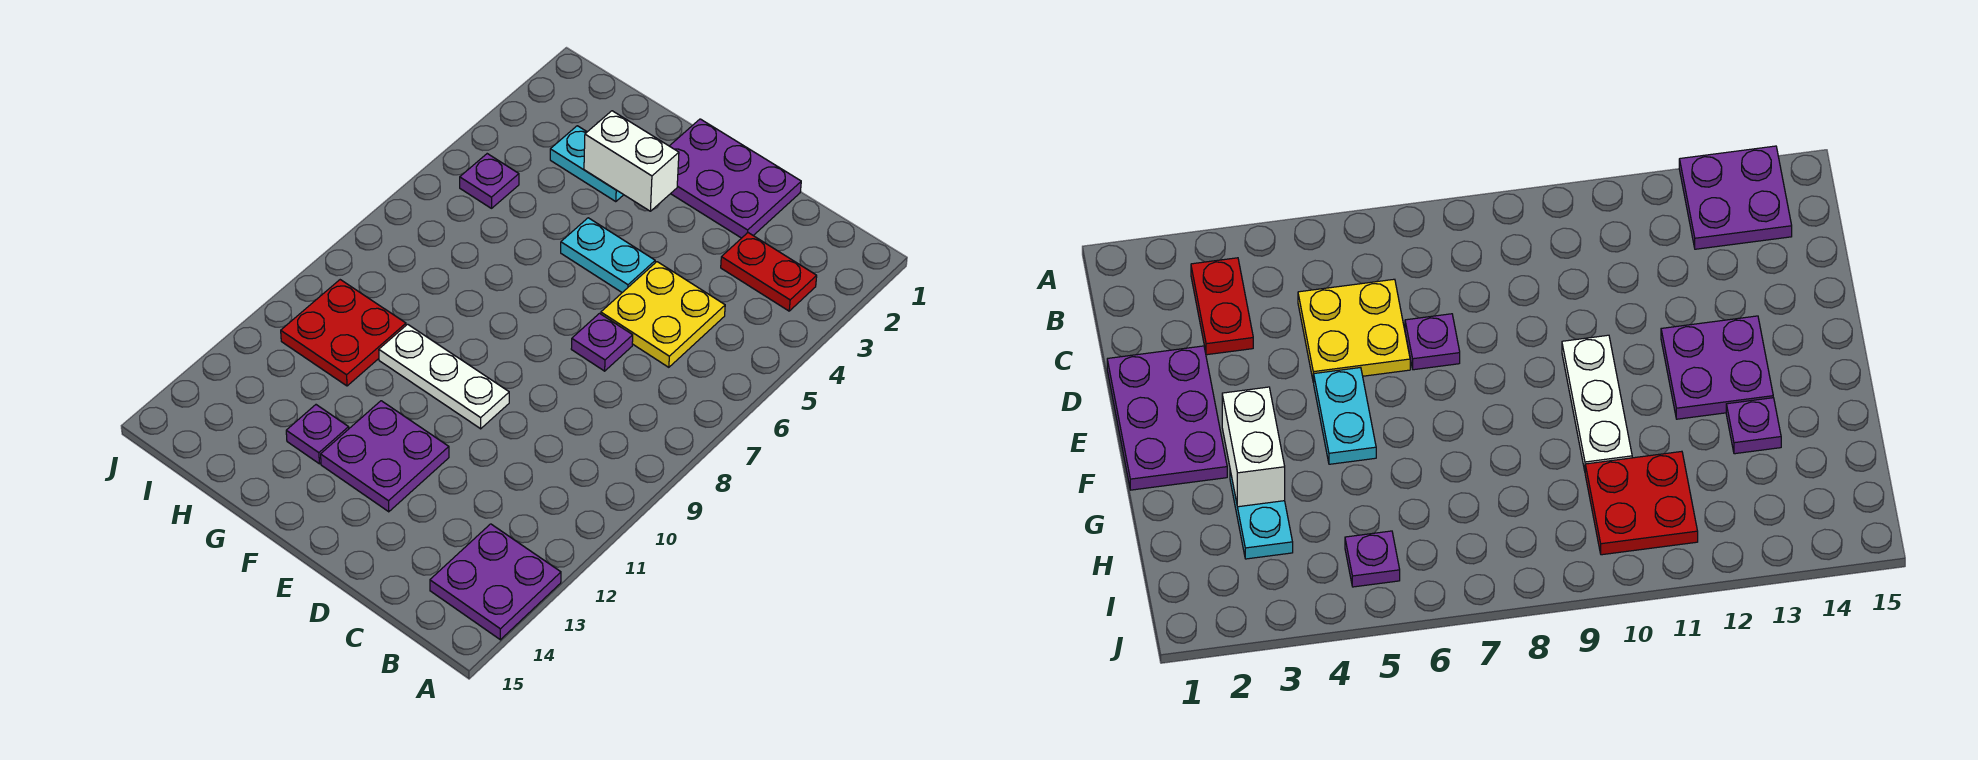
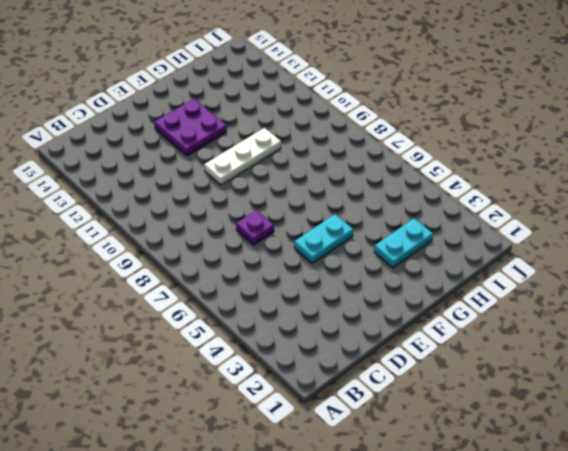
none -> purple 2x2 plate [430,524,561,640]
none -> red 1x2 plate [721,233,817,311]
none -> yellow 2x2 plate [601,262,725,367]

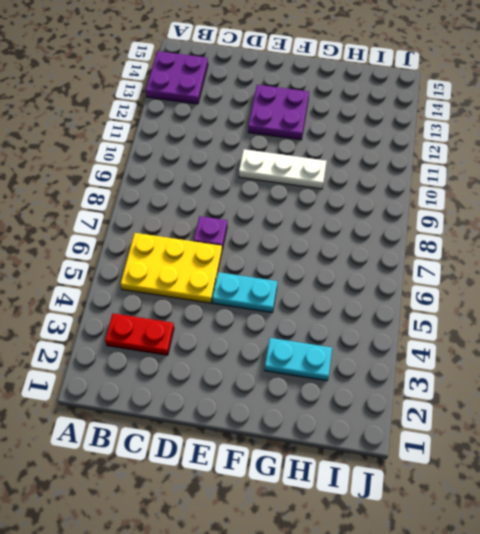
yellow 2x3 plate [121,233,222,303] -> yellow 2x2 plate [601,262,725,367]
none -> purple 2x3 plate [670,119,801,238]
none -> purple 1x1 plate [286,405,349,464]
none -> red 2x2 plate [281,280,406,386]

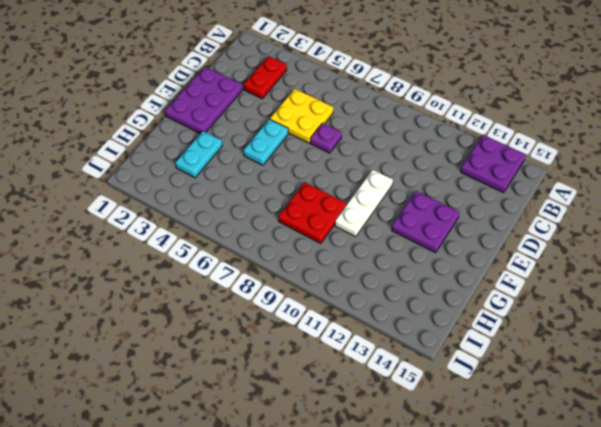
red 2x2 plate [278,182,346,243] -> red 2x2 plate moved to [281,280,406,386]
none -> purple 1x1 plate [286,405,349,464]
none -> purple 1x1 plate [460,154,519,208]
none -> white 1x2 brick [584,111,679,211]

